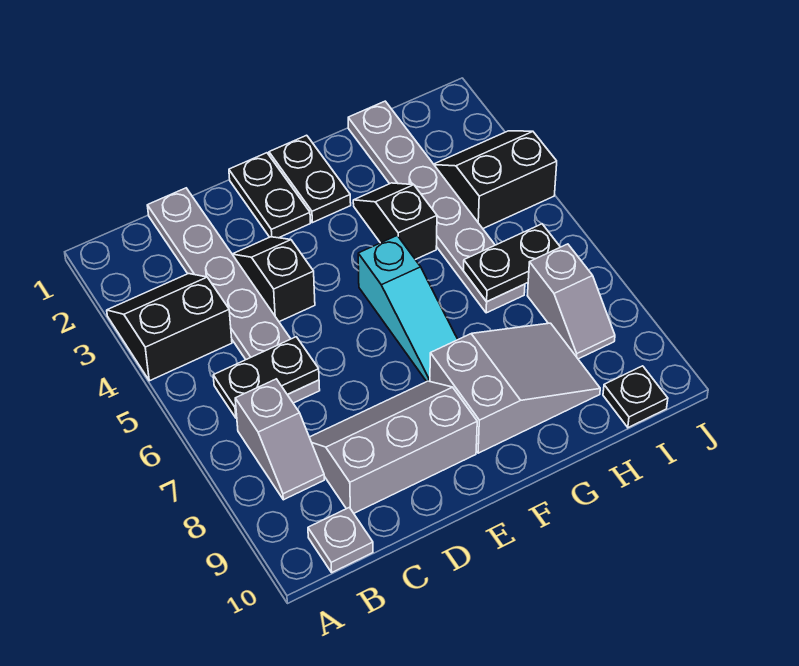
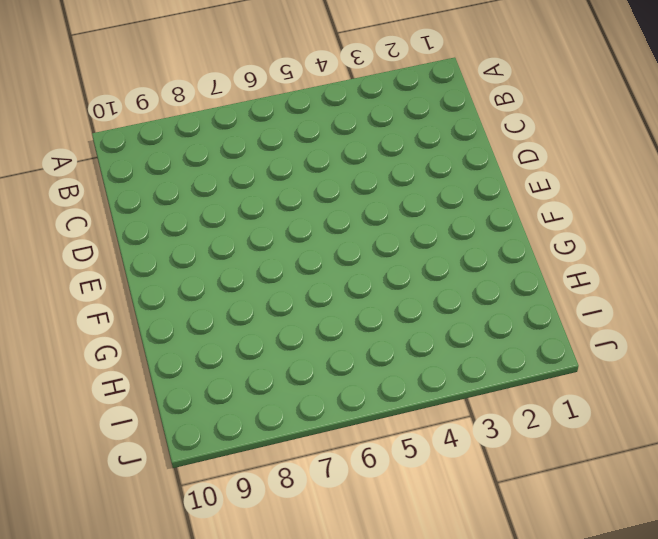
none -> black 2x2 slope [107,274,232,381]
none -> grey 1x2 slope [235,379,324,500]
none -> grey 1x1 plate [308,508,373,572]

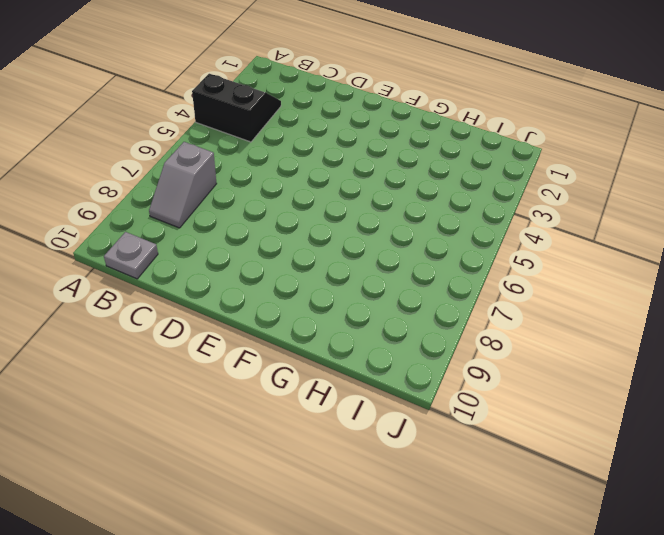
none -> grey 1x6 plate [147,188,320,403]
none -> grey 2x3 slope [309,381,477,513]
none -> black 1x2 slope [233,237,315,322]

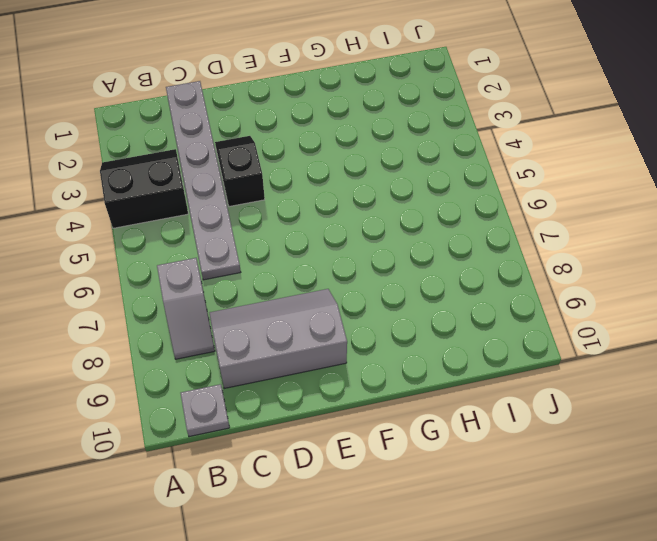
none -> black 1x2 plate [229,153,310,238]
none -> black 1x2 plate [269,135,351,223]
none -> cyan 1x3 slope [358,236,458,382]

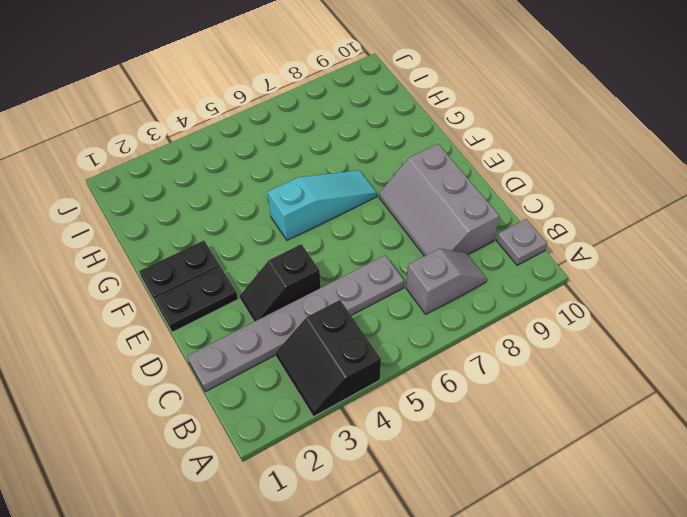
none -> grey 2x3 slope [430,323,600,453]
none -> black 1x2 slope [353,183,437,260]
none -> grey 1x6 plate [348,101,525,313]

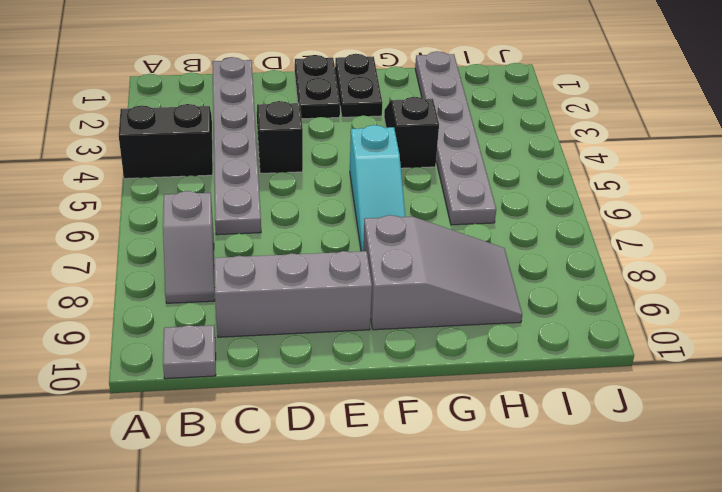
none -> black 2x2 slope [434,131,557,228]
none -> grey 1x2 slope [527,244,615,359]
none -> black 1x1 plate [603,366,668,428]

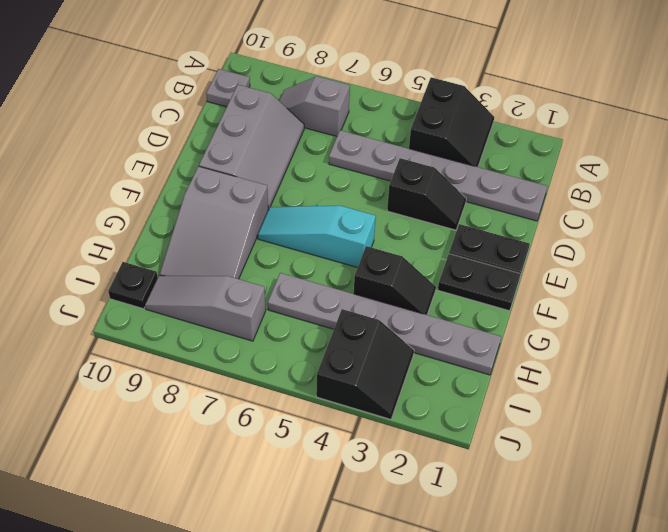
grey 1x3 slope [145,276,266,341] -> grey 1x2 slope [527,244,615,359]
none -> black 1x2 plate [213,337,319,418]
none -> black 1x2 plate [464,224,560,301]

